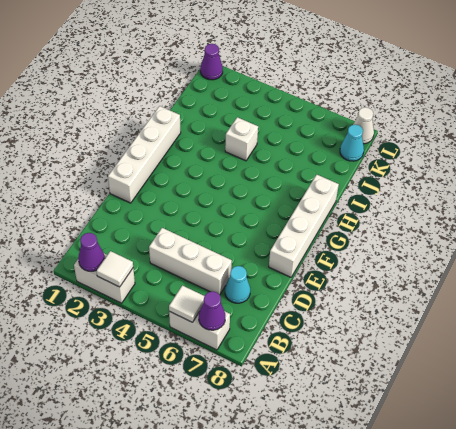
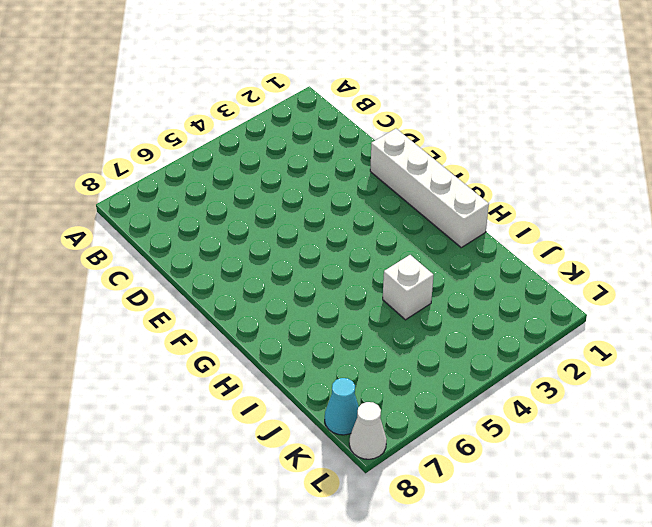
none -> white 1x2 brick [74,254,135,303]
none -> white 1x2 brick [169,311,230,350]
none -> white 1x3 brick [149,228,232,295]

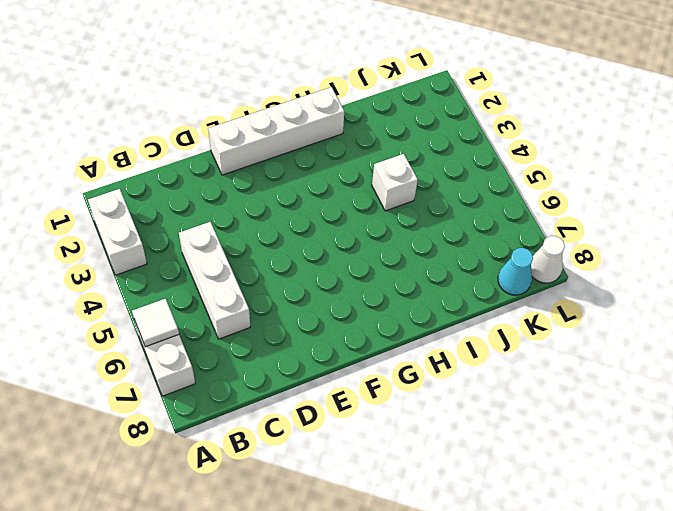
none -> cyan 1x1 cone [225,266,250,303]
none -> white 1x4 brick [269,175,339,277]
none -> purple 1x1 cone [200,44,223,80]

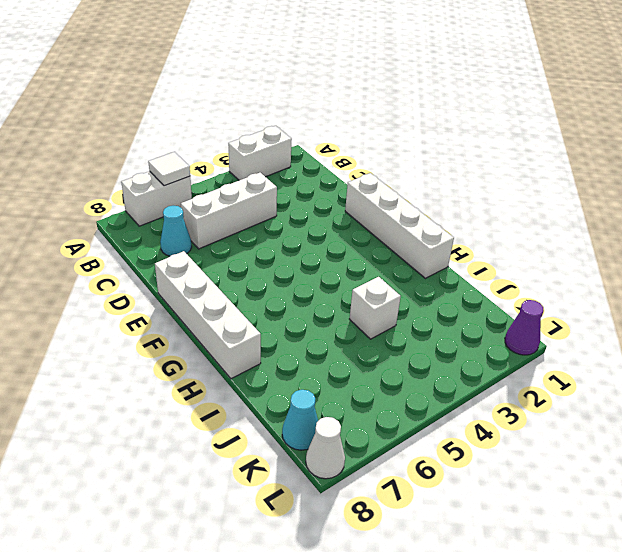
none -> purple 1x1 cone [78,233,105,271]
none -> white 1x1 tile [97,251,133,287]
none -> purple 1x1 cone [199,291,225,330]

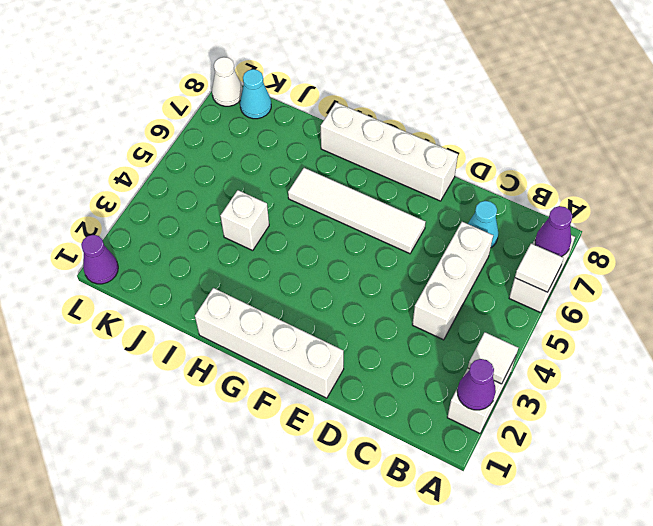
white 1x4 tile [288,168,426,254] -> none

